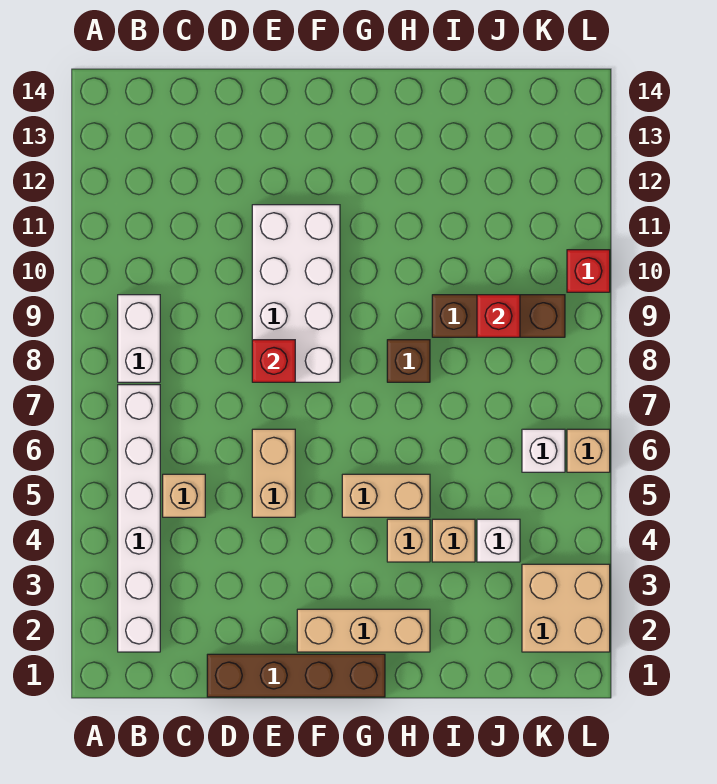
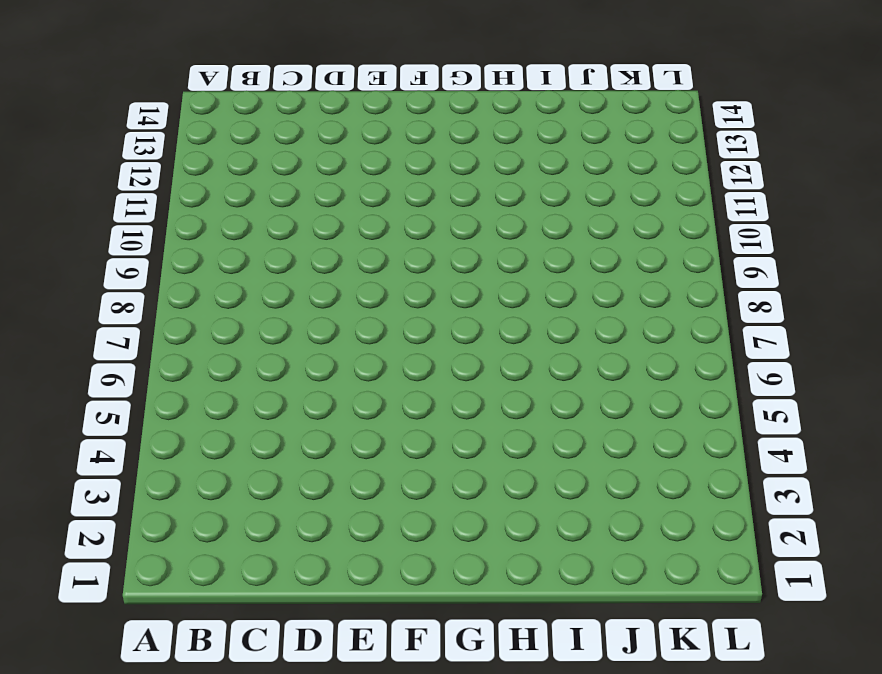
none -> white 1x6 brick [118,385,160,652]
none -> white 1x2 brick [118,295,160,382]
none -> tan 1x1 brick [163,474,205,517]

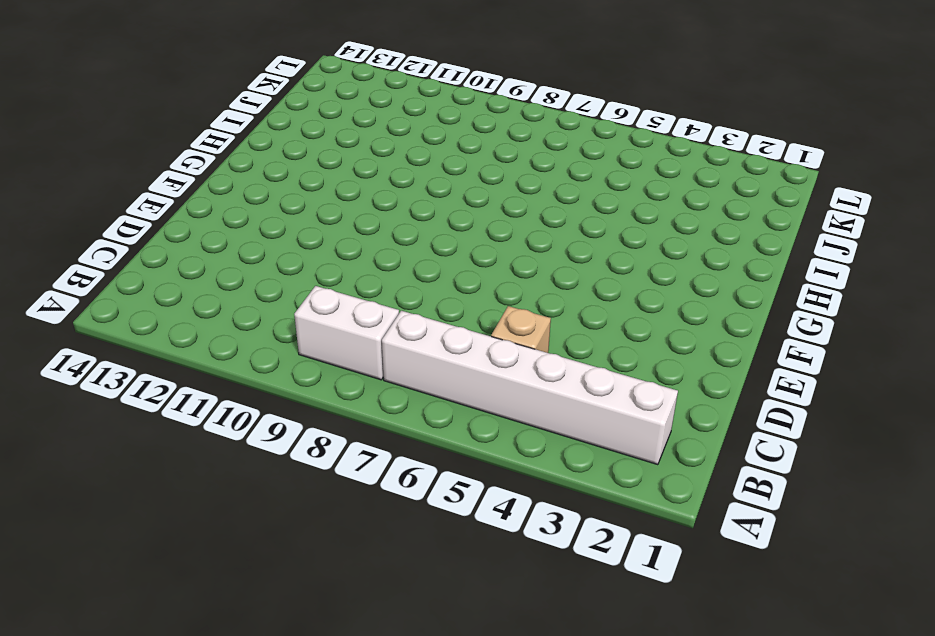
none -> brown 1x4 brick [207,654,385,697]
none -> tan 1x2 brick [252,429,295,517]
none -> white 2x4 brick [252,205,340,382]

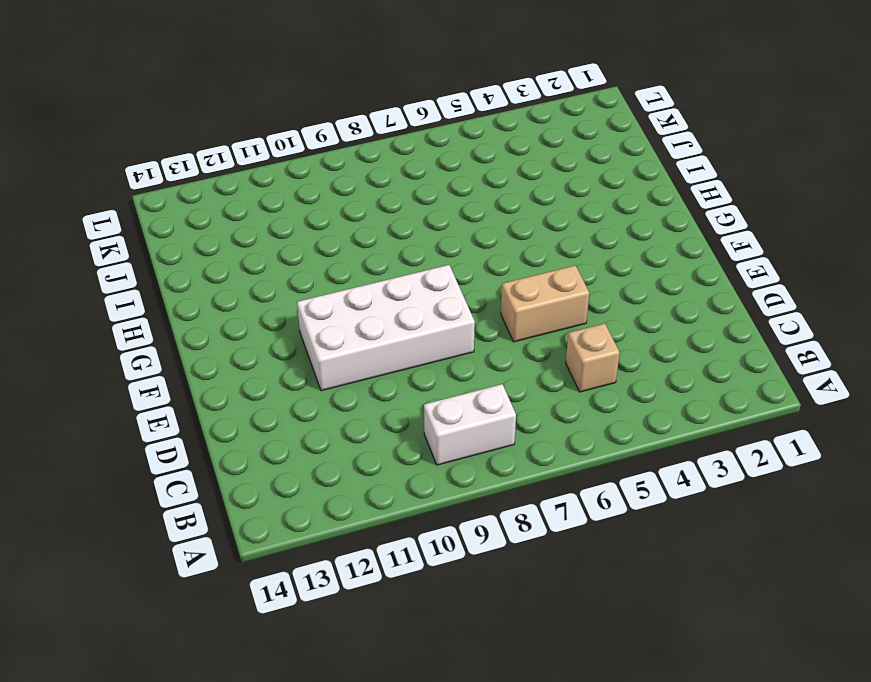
none -> white 1x6 brick [118,385,160,652]
none -> brown 1x4 brick [207,654,385,697]
none -> tan 1x3 brick [297,609,430,652]

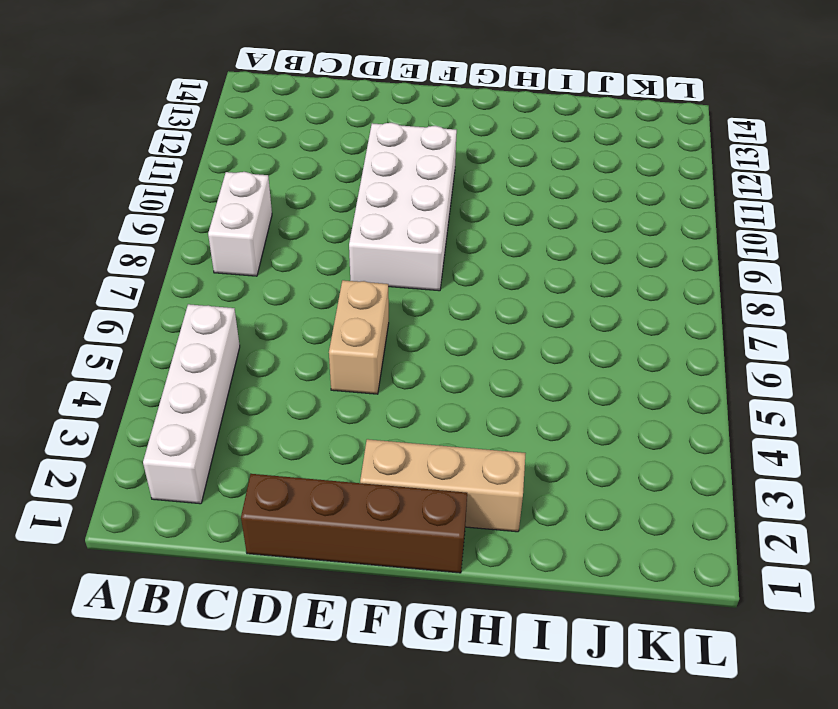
white 1x4 brick [143,304,240,504] -> white 1x6 brick [118,385,160,652]
none -> tan 1x1 brick [163,474,205,517]
none -> tan 1x2 brick [342,474,430,517]
none -> tan 1x1 brick [387,519,430,562]

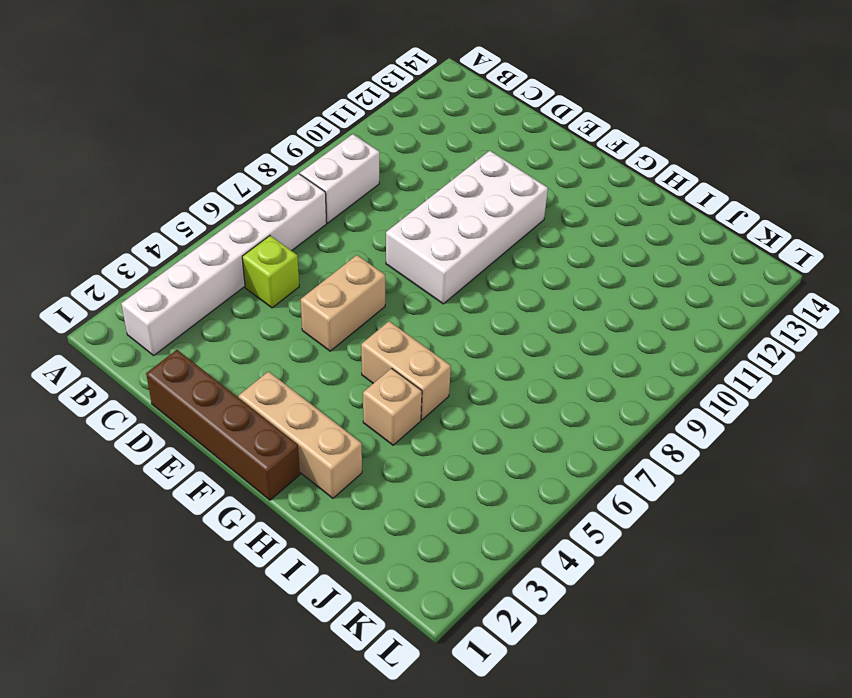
lime 1x1 brick [242,236,299,308] -> tan 1x1 brick [163,474,205,517]
none -> brown 1x1 brick [387,340,430,382]
none -> tan 1x1 brick [432,519,475,562]
none -> brown 1x3 brick [432,295,565,337]

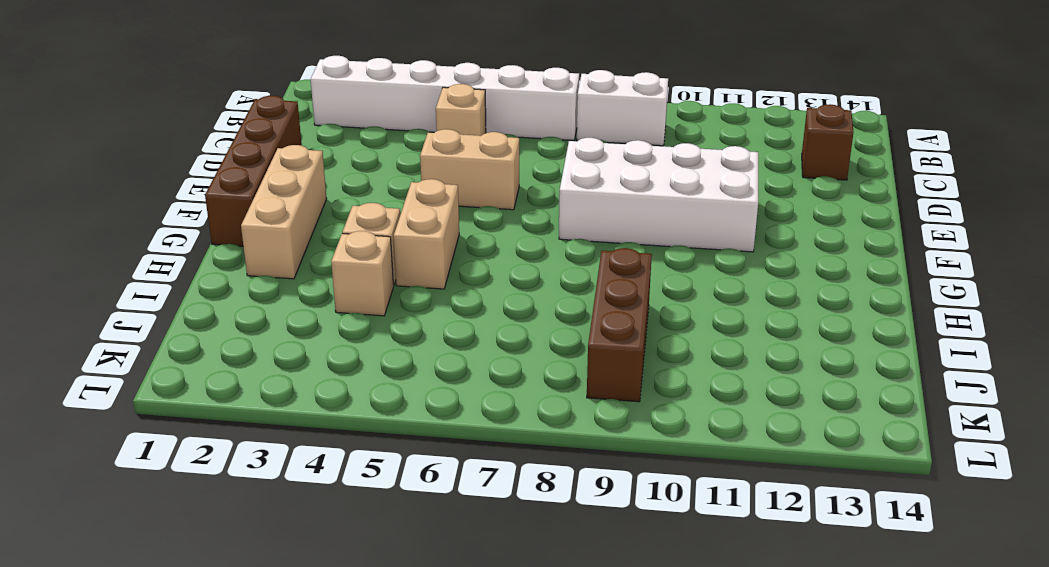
brown 1x1 brick [802,104,853,180] -> brown 1x1 brick moved to [387,340,430,382]
none -> white 1x1 brick [477,519,520,562]
none -> tan 2x2 brick [522,564,610,652]
none -> white 1x1 brick [522,429,565,472]

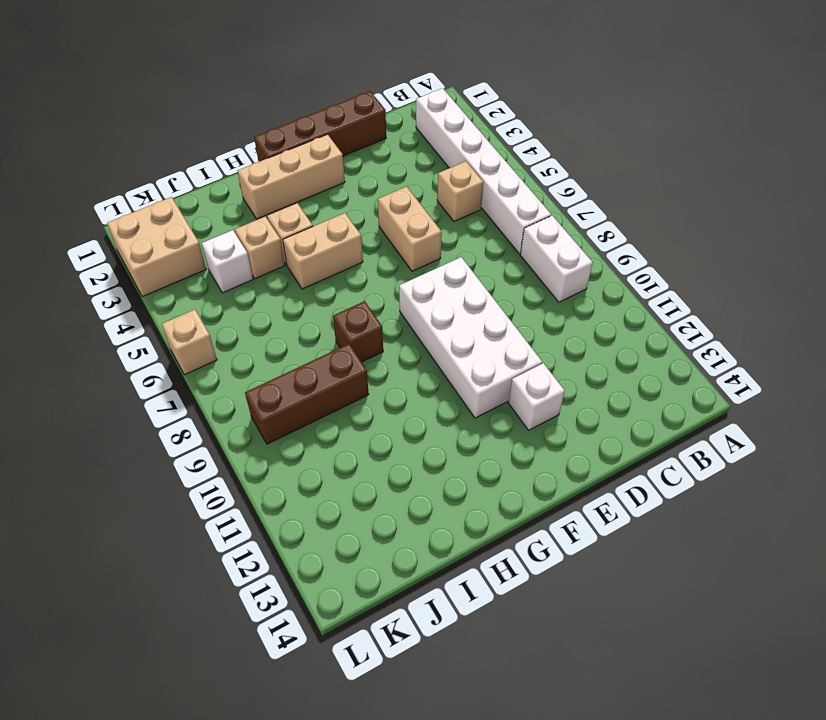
white 1x1 brick [508,363,565,430] -> white 1x1 brick moved to [522,429,565,472]
none -> red 1x1 brick [567,250,610,292]
none -> red 1x1 brick [252,340,295,382]
none -> red 1x1 brick [477,295,520,337]

